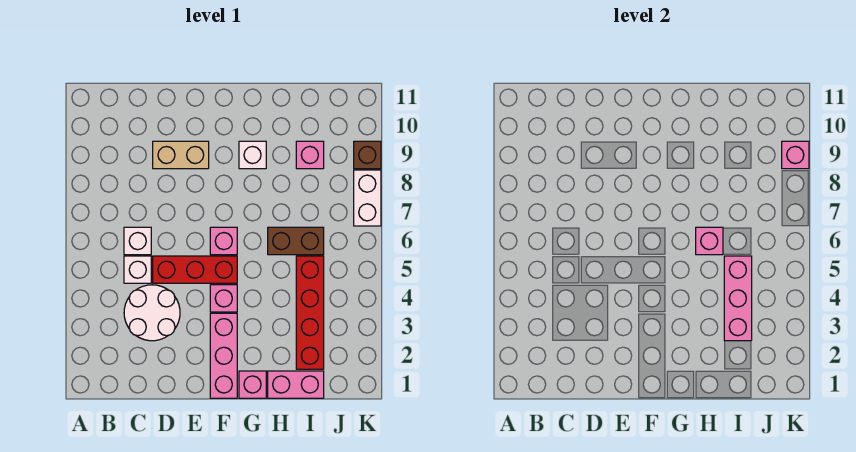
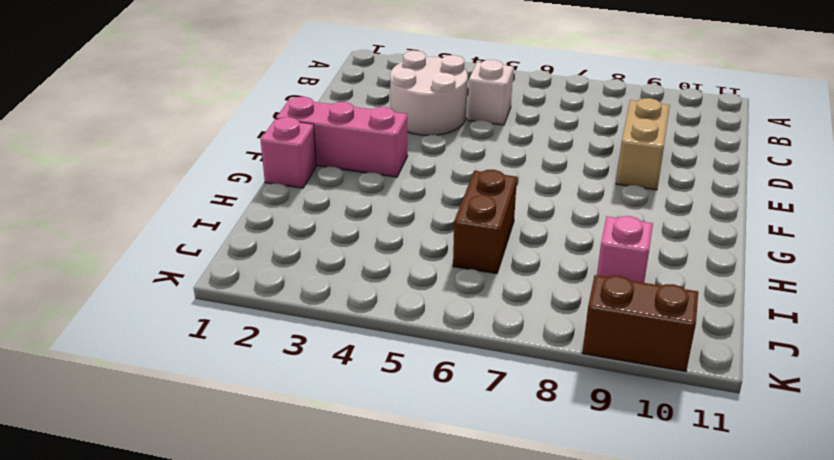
brown 1x2 brick [582,275,698,371] -> brown 1x1 brick [354,141,381,169]
none -> white 1x1 brick [124,227,151,255]
none -> red 1x3 brick [153,256,237,283]
none -> pink 1x1 brick [210,285,237,312]

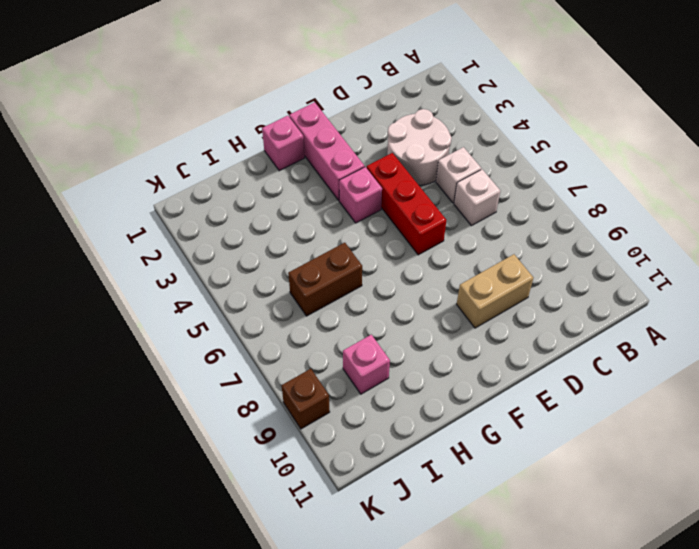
red 1x3 brick [367,153,446,255] -> red 1x3 brick turned to [153,256,237,283]
none -> pink 1x1 brick [210,227,237,255]
none -> white 1x1 brick [239,141,266,169]
none -> pink 1x2 brick [268,371,324,398]

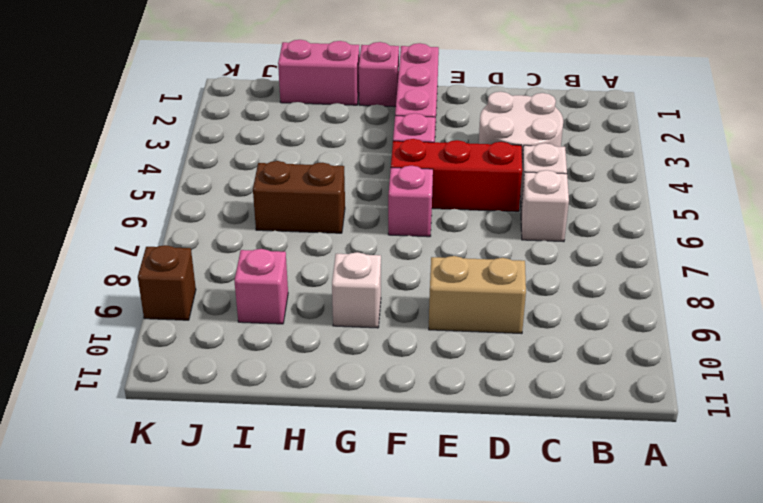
none -> red 1x4 brick [296,256,324,369]
none -> white 1x2 brick [354,170,381,226]
none -> pink 1x1 brick [696,227,723,255]

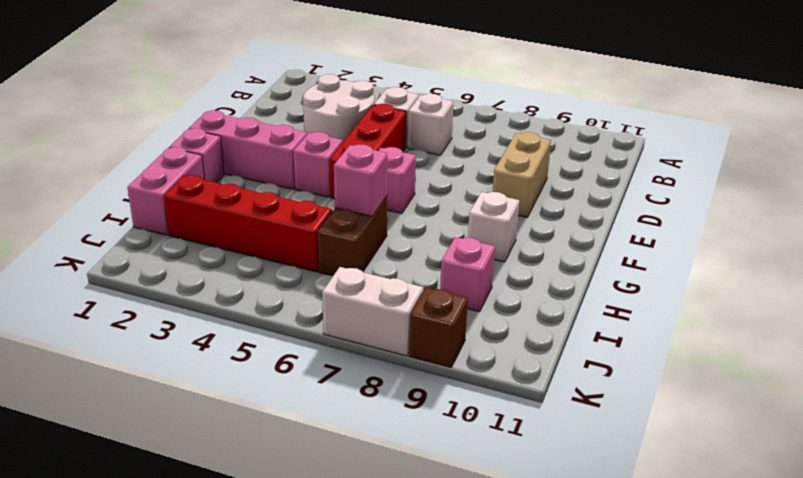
none -> pink 1x3 brick [724,256,752,341]
none -> pink 1x1 brick [782,141,809,169]

